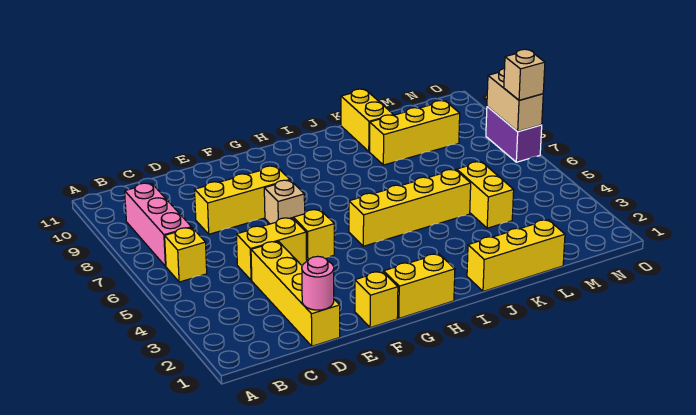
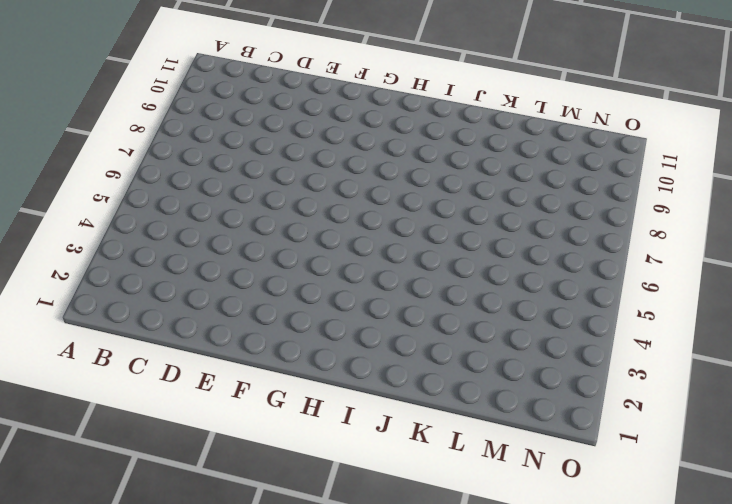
none -> yellow 1x1 brick [165,228,207,282]
none -> pink 1x3 brick [125,183,192,266]
none -> yellow 1x4 brick [251,241,340,346]

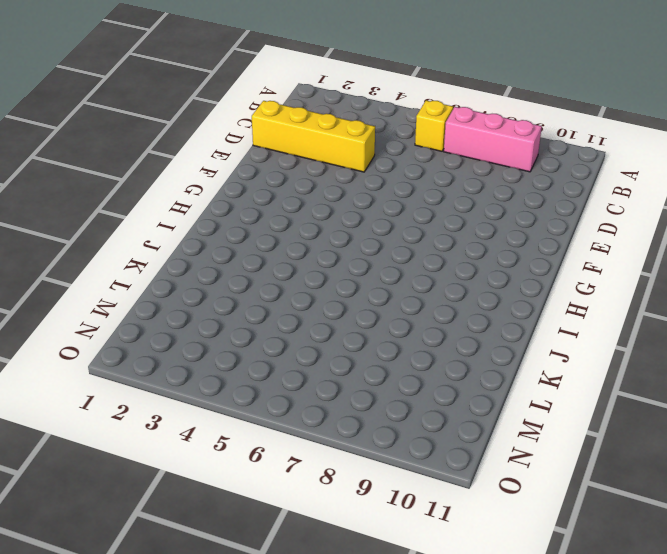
none -> yellow 1x2 brick [237,218,307,280]
none -> yellow 1x3 brick [195,166,290,234]
none -> yellow 1x1 brick [355,271,398,328]

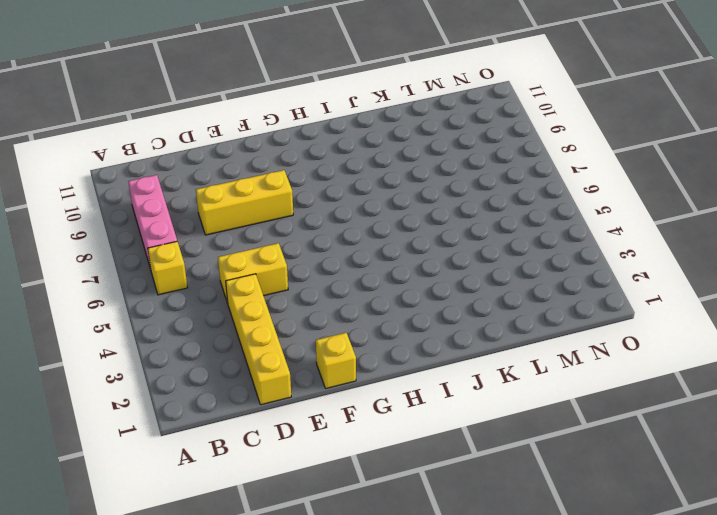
none -> yellow 1x1 brick [293,209,334,261]
none -> tan 1x1 brick [264,180,305,224]
none -> yellow 1x2 brick [384,254,455,318]

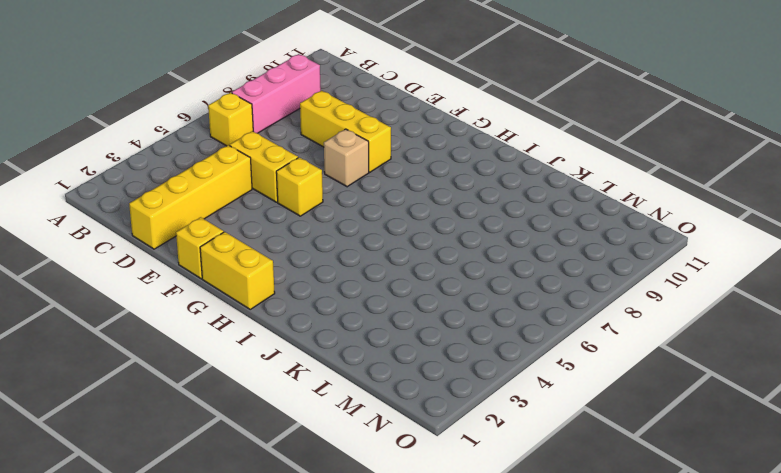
none -> yellow 1x4 brick [349,170,471,246]
none -> yellow 1x3 brick [467,220,565,291]
none -> yellow 1x3 brick [370,101,460,165]

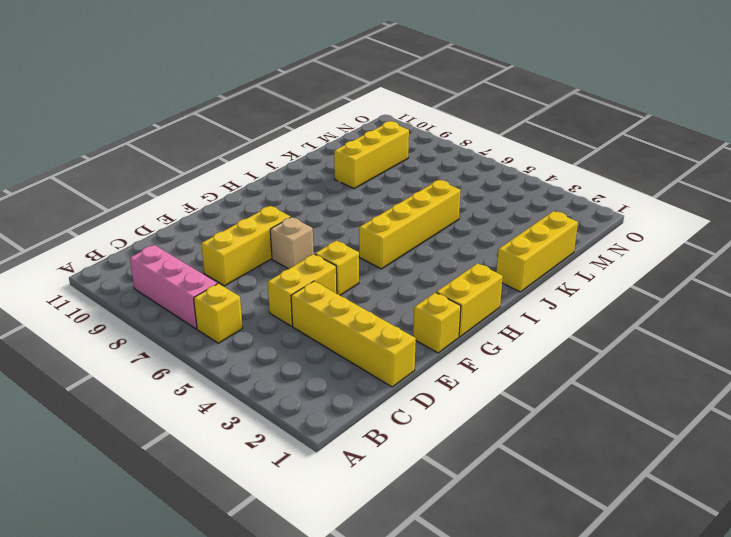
none -> yellow 1x2 brick [341,89,393,151]
none -> yellow 1x2 brick [457,162,514,228]
none -> purple 1x2 brick [486,107,542,162]

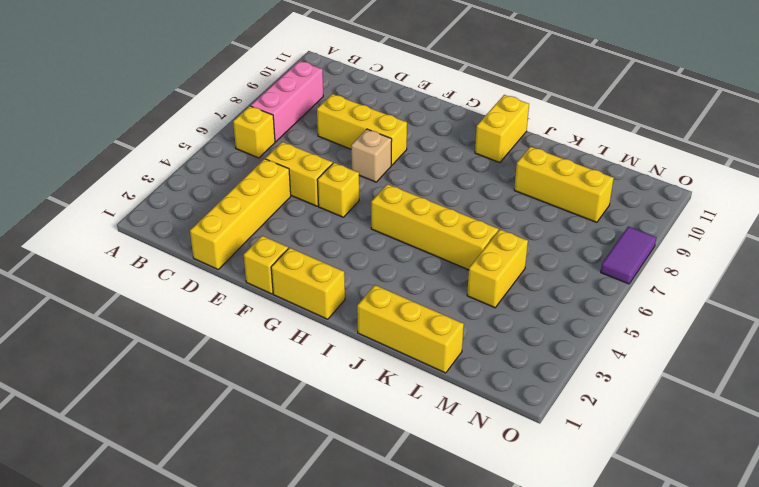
yellow 1x2 brick [475,95,529,163] -> yellow 1x2 brick moved to [341,89,393,151]
purple 1x2 tile [601,226,656,284] -> purple 1x2 brick [486,107,542,162]
none -> pink 1x1 round brick [302,256,334,310]
none -> tan 1x2 brick [487,69,543,132]
none -> tan 1x1 brick [504,49,545,100]

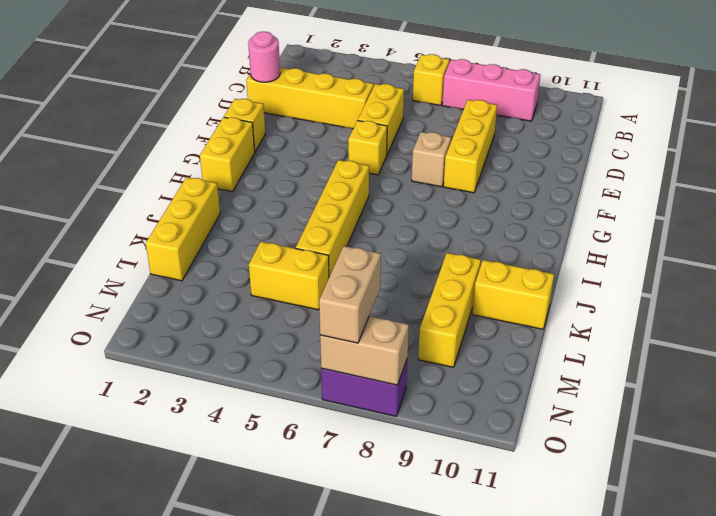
tan 1x2 brick [319,246,381,343] -> tan 1x1 brick [504,49,545,100]

